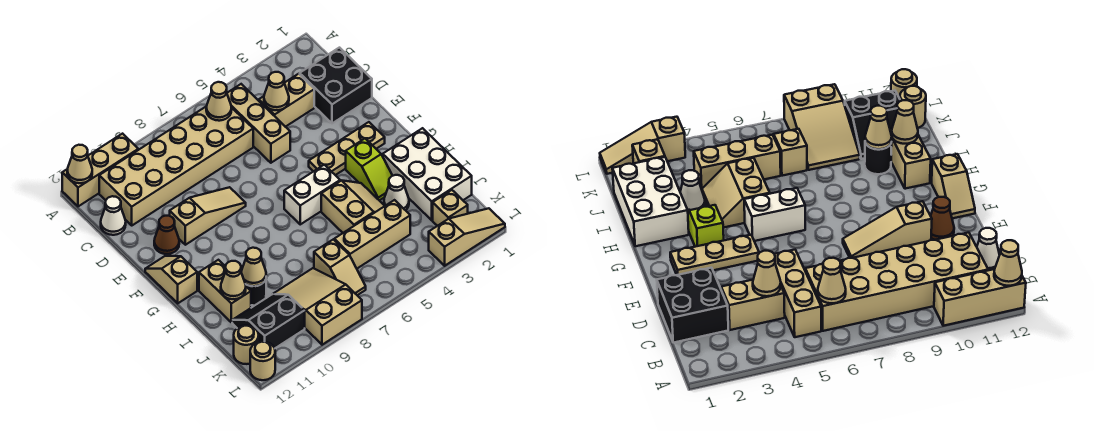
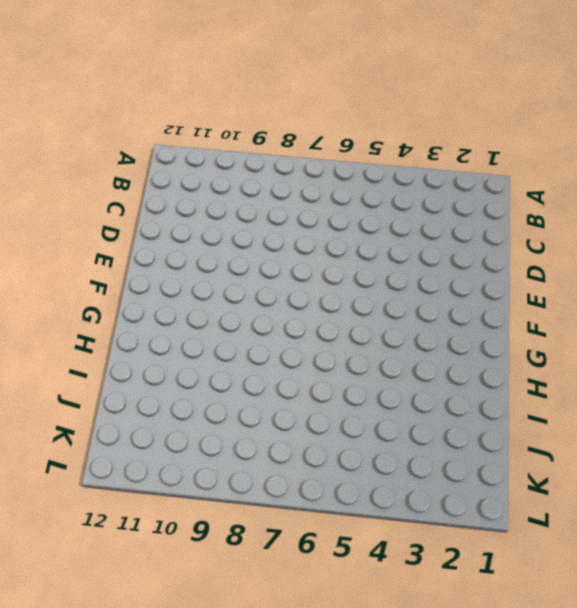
none -> tan 1x3 brick [62,134,138,206]
none -> tan 1x3 brick [227,84,290,163]
none -> tan 2x6 brick [99,106,253,225]
none -> black 2x2 brick [300,48,372,123]

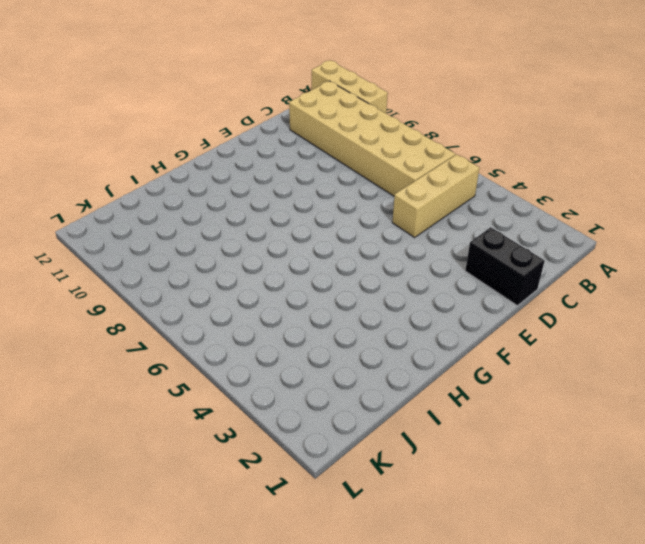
black 1x2 brick [465,227,545,306] -> black 2x2 brick [300,48,372,123]
none -> tan 1x2 brick [259,74,314,127]
none -> white 1x1 cone [101,196,126,235]
none -> tan 1x3 slope [170,187,246,245]
none -> brown 1x1 cone [154,216,179,254]

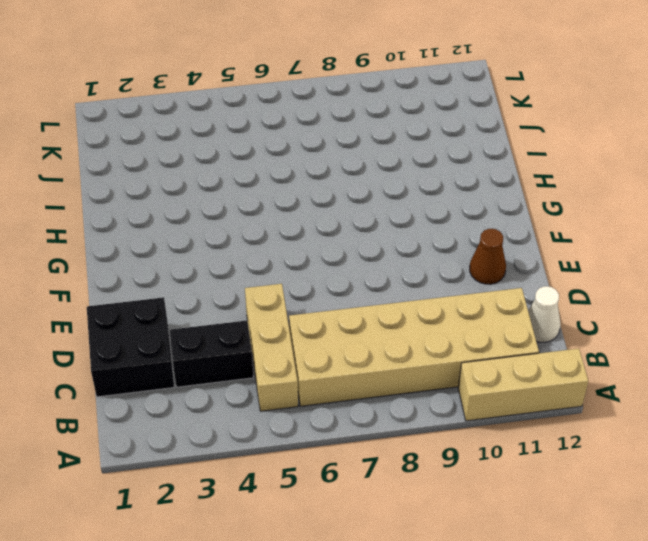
black 1x2 brick [170,321,254,387] -> tan 1x2 brick [259,74,314,127]
none -> tan 1x3 slope [170,187,246,245]
none -> tan 1x3 plate [309,122,385,175]
none -> tan 1x2 slope [145,256,197,303]
none -> lime 1x2 slope [346,139,392,201]

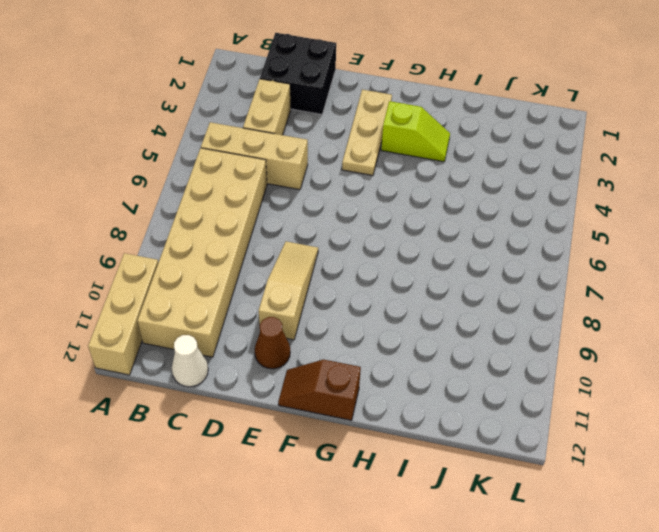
brown 1x2 slope [278,360,361,420] -> tan 1x2 slope [145,256,197,303]
none -> white 1x2 brick [284,165,340,224]
none -> white 2x3 brick [383,128,472,220]
none -> tan 2x2 slope [321,180,384,233]
none -> tan 1x2 brick [199,260,251,323]

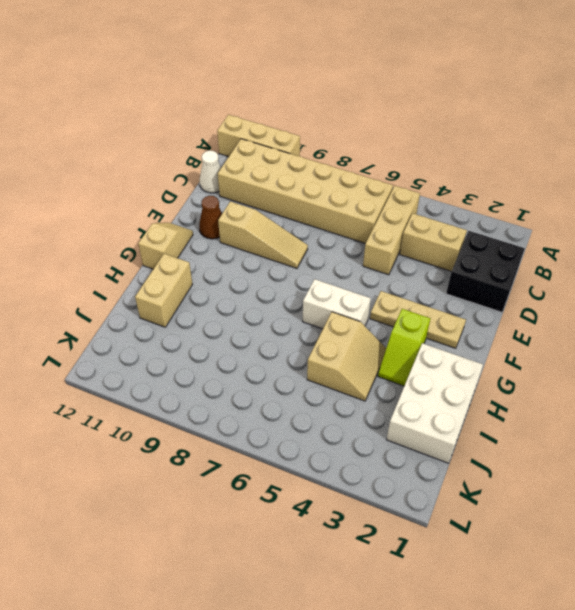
none -> white 1x1 cone [384,175,409,210]
none -> black 1x1 round brick [245,279,266,306]
none -> tan 1x3 brick [334,200,410,268]
none -> tan 1x2 slope [314,239,366,295]

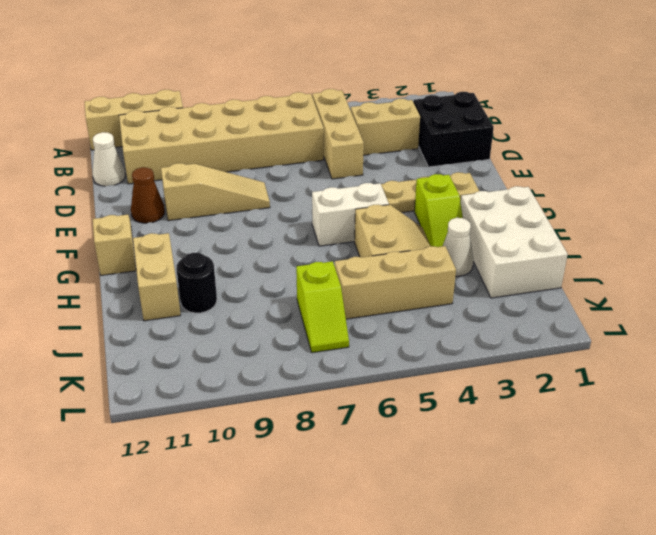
lime 1x2 slope [296,261,349,353] -> tan 1x2 slope [314,239,366,295]
none -> tan 2x3 slope [273,268,362,345]
none -> black 2x2 slope [232,294,305,348]
none -> tan 1x1 brick [433,190,468,226]
none -> tan 1x1 round brick [234,325,259,364]

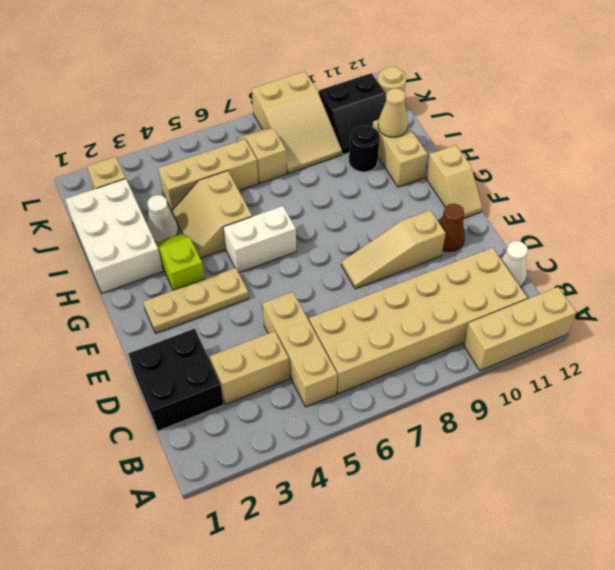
none -> tan 1x3 slope [429,208,505,266]
none -> tan 1x1 round brick [250,341,275,380]
none -> tan 1x1 cone [67,145,92,183]
none -> tan 1x1 cone [206,82,232,121]

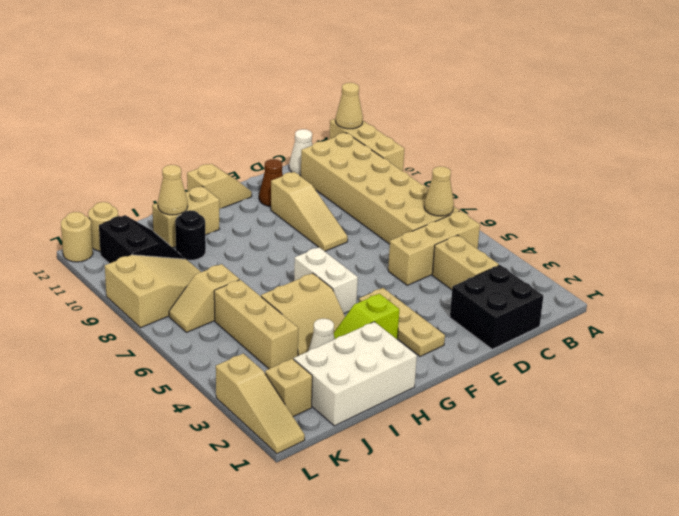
none -> tan 1x1 cone [264,72,289,110]
none -> tan 1x1 cone [241,248,266,286]

